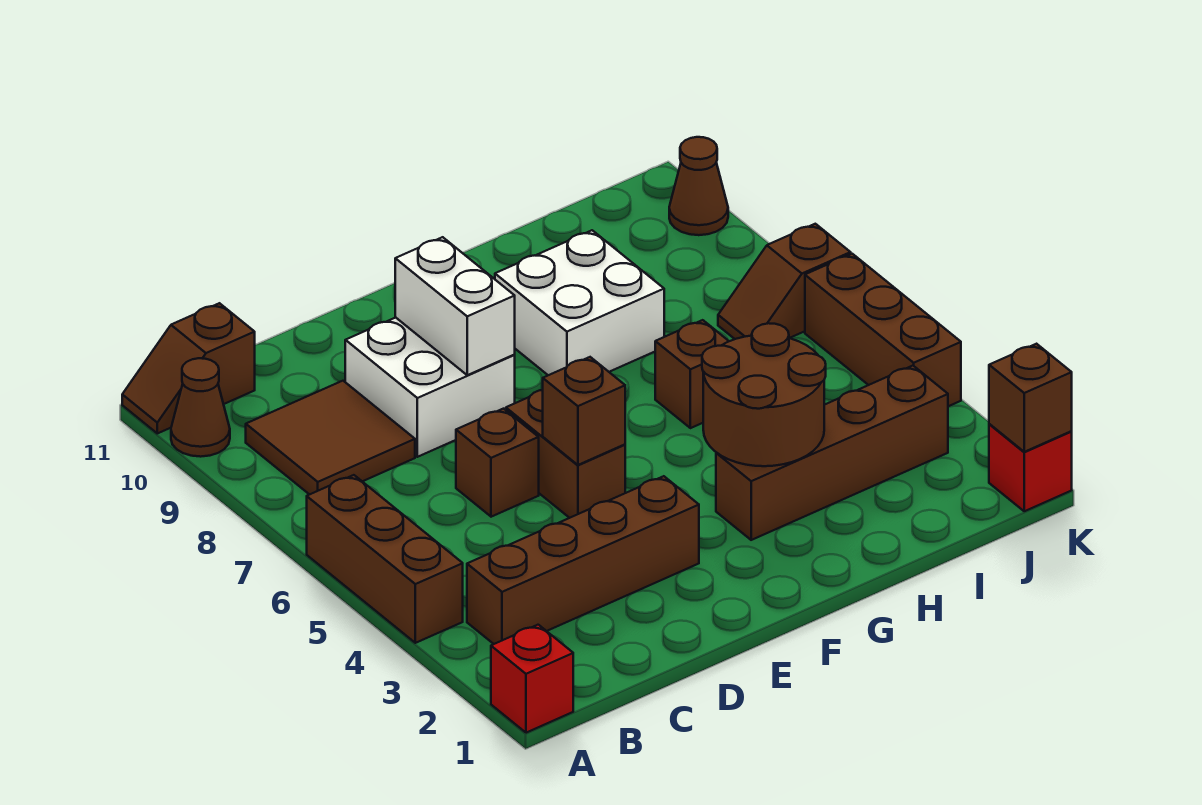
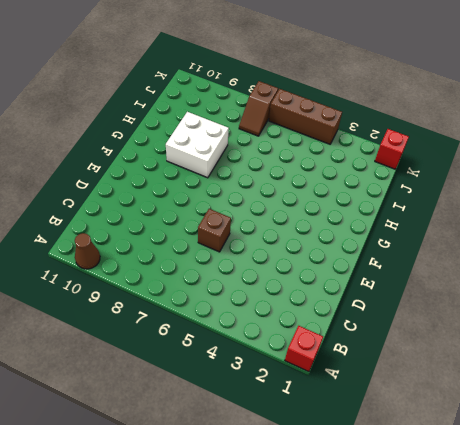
none -> brown 1x3 brick [307,475,463,643]
none -> brown 1x2 slope [122,303,255,433]
none -> brown 1x4 brick [467,476,699,644]

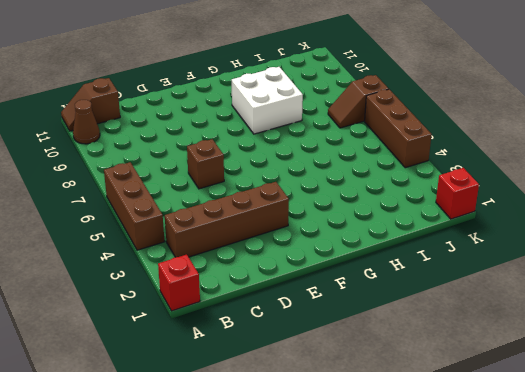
none -> brown 2x2 tile [246,381,415,495]
none -> white 2x2 brick [345,317,515,457]
none -> brown 1x2 brick [506,390,625,518]

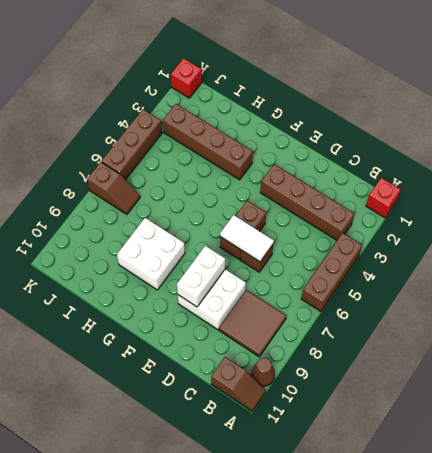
white 1x2 tile [220,215,274,262] -> none
none -> brown 1x1 brick [655,320,729,428]
none -> brown 1x1 cone [669,137,728,235]
none -> brown 1x1 brick [543,357,625,465]

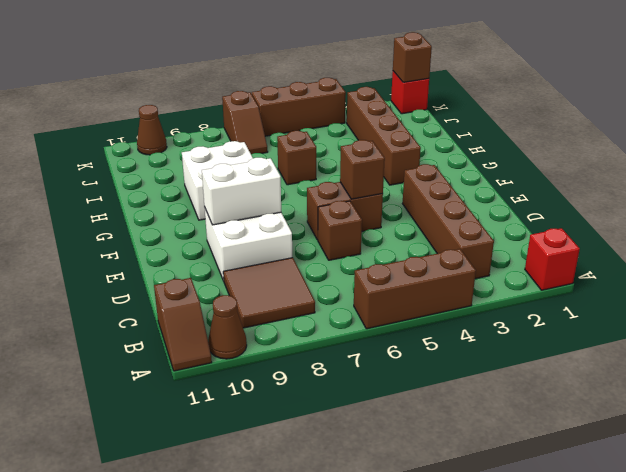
none -> brown 2x2 round brick [702,323,826,466]

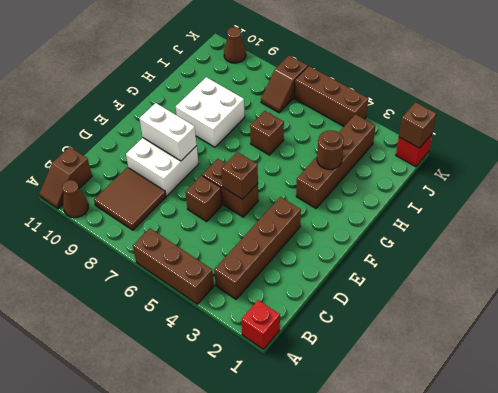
brown 1x1 round brick [317,130,344,169] -> brown 2x2 round brick [702,323,826,466]

